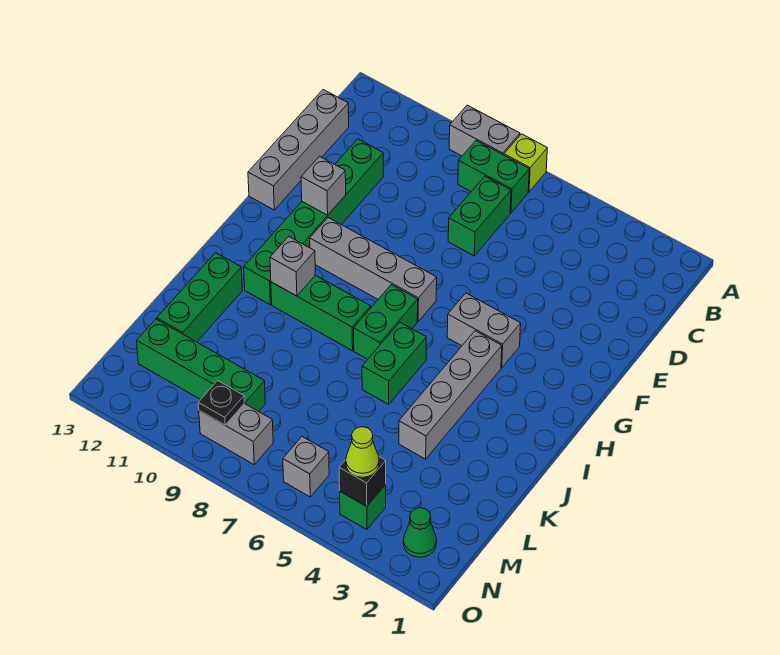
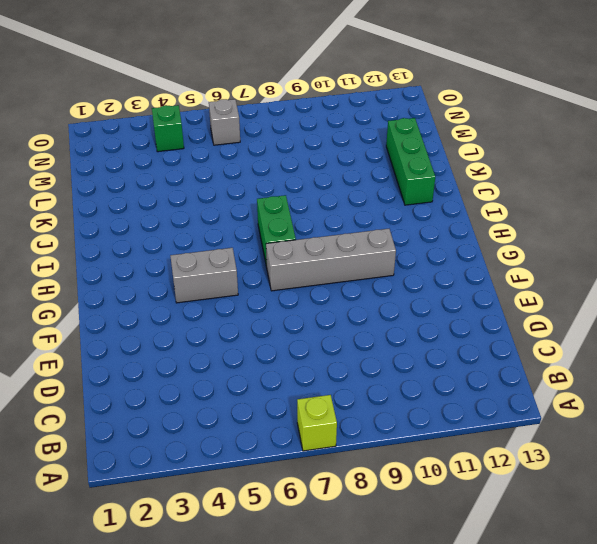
none -> grey 1x2 brick [449,105,520,156]
none -> green 1x2 brick [458,141,529,213]
none -> green 1x2 brick [448,176,511,256]

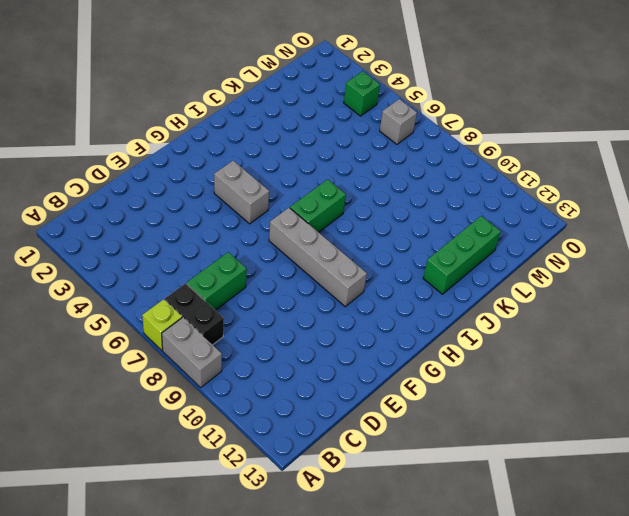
black 1x2 brick [165,283,224,345] -> green 1x2 brick [458,141,529,213]
none -> grey 1x4 brick [248,90,349,210]
none -> green 1x6 brick [244,139,383,305]
none -> grey 1x4 brick [399,331,502,459]

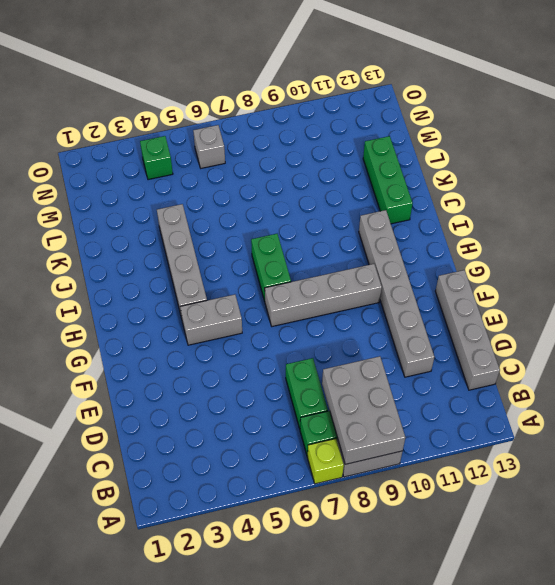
grey 2x3 brick [322,356,405,464] -> none
grey 1x6 brick [359,210,435,377] -> green 1x6 brick [244,139,383,305]
none -> green 1x2 brick [362,322,426,404]
none -> green 1x3 brick [271,275,371,351]
none -> green 1x4 brick [137,319,265,411]

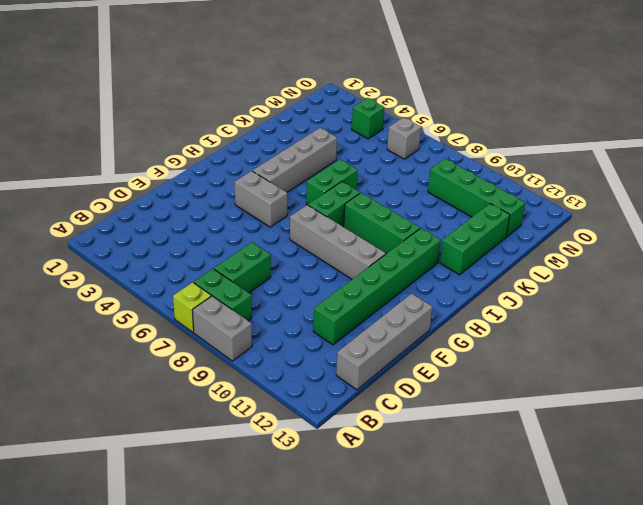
none -> green 1x1 cone [403,508,437,557]
none -> grey 1x2 brick [199,404,273,464]
none -> grey 1x1 brick [301,156,346,215]

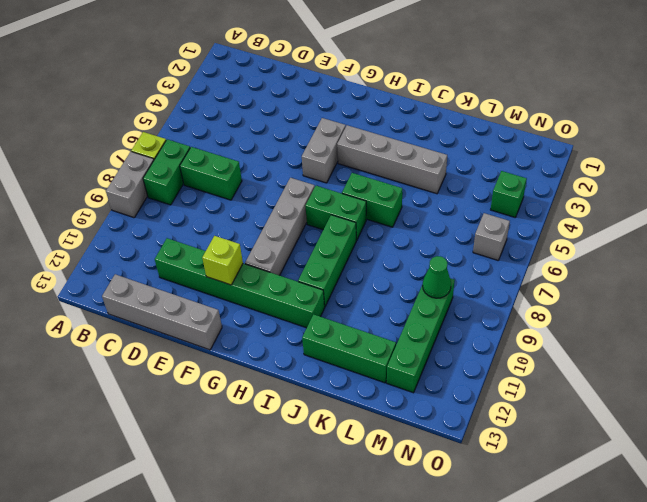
lime 1x1 brick [202,236,243,285] -> grey 1x1 brick [301,156,346,215]
green 1x1 cone [423,256,451,298] -> green 1x1 cone moved to [403,508,437,557]
none -> grey 1x2 brick [199,404,273,464]
none -> grey 1x1 brick [270,236,315,296]
none -> black 1x1 brick [339,457,386,506]

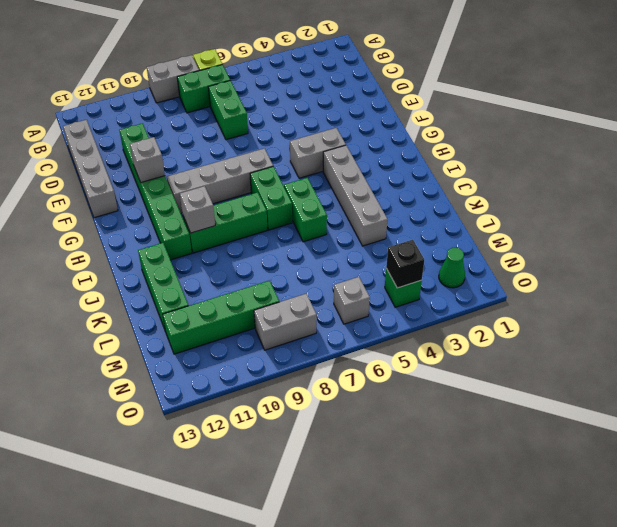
none -> black 1x1 plate [198,381,244,425]
none -> lime 1x1 cone [346,427,379,477]

